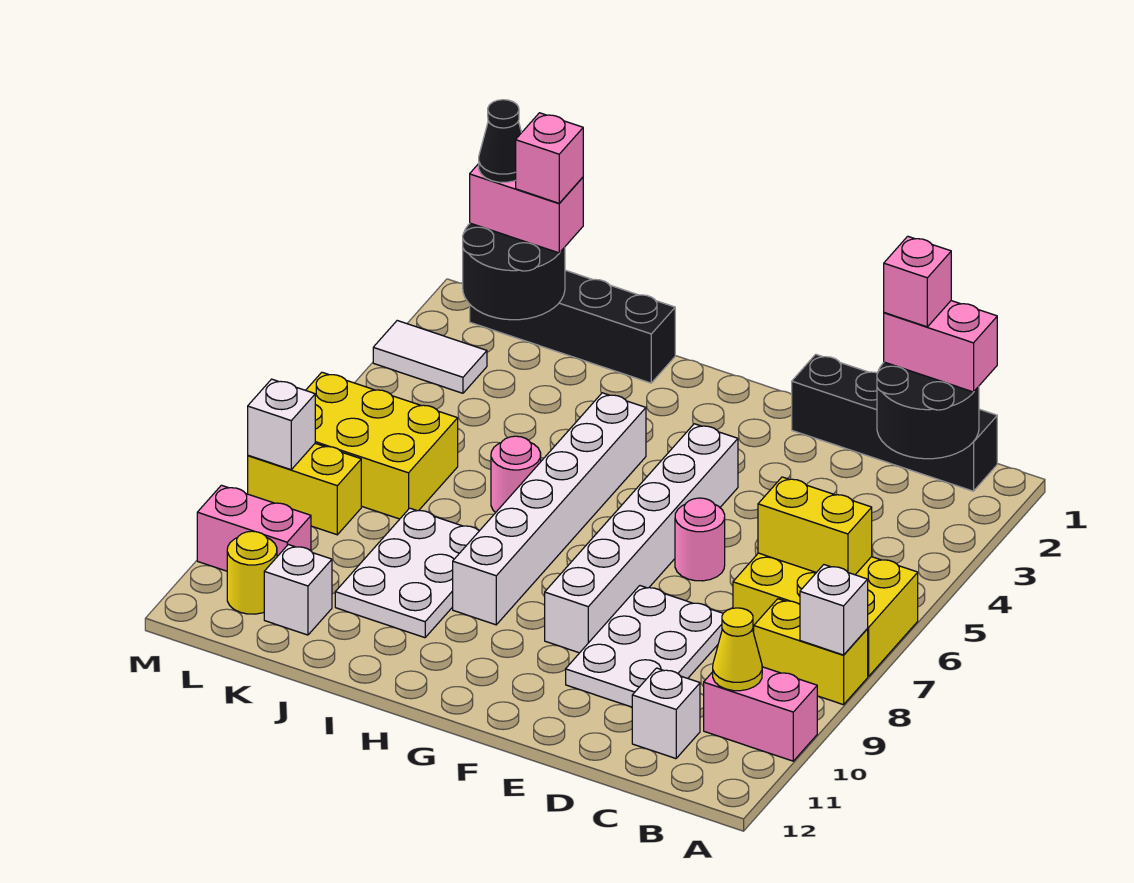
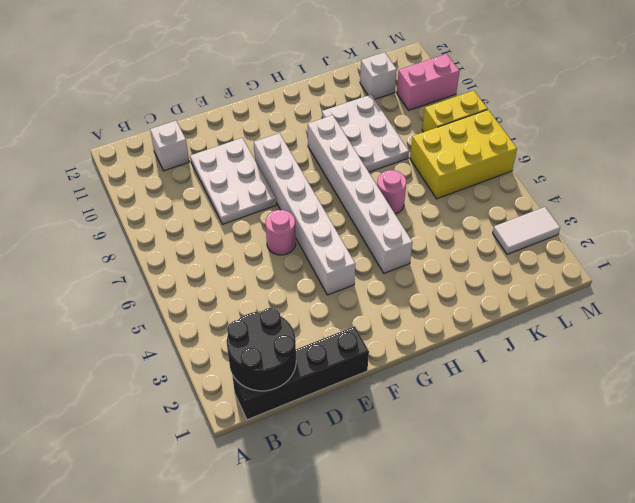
none -> yellow 2x3 brick [733,553,918,676]
none -> yellow 1x2 brick [754,599,868,705]
none -> pink 1x2 brick [704,667,817,761]

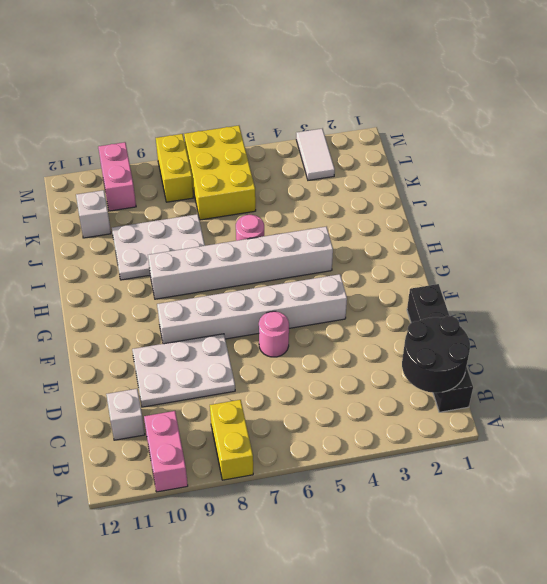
none -> yellow 2x3 brick [733,553,918,676]
none -> black 1x4 brick [470,270,675,383]
none -> yellow 1x1 round brick [227,531,277,614]

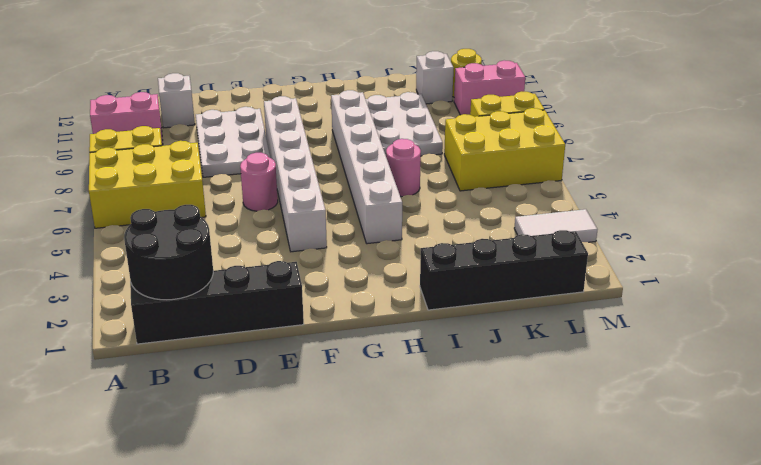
none -> white 1x1 brick [800,565,868,655]
none -> yellow 1x2 brick [758,477,872,575]
none -> yellow 1x1 cone [713,608,762,691]

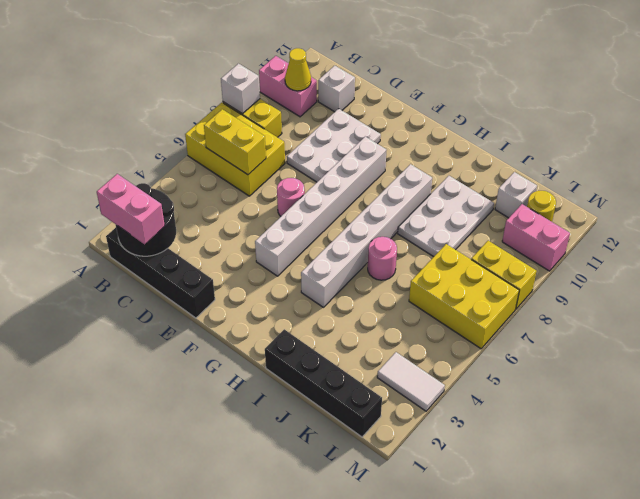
none -> black 2x2 round brick [463,223,565,320]
none -> white 1x1 brick [248,379,315,470]
none -> pink 1x2 brick [470,164,583,253]

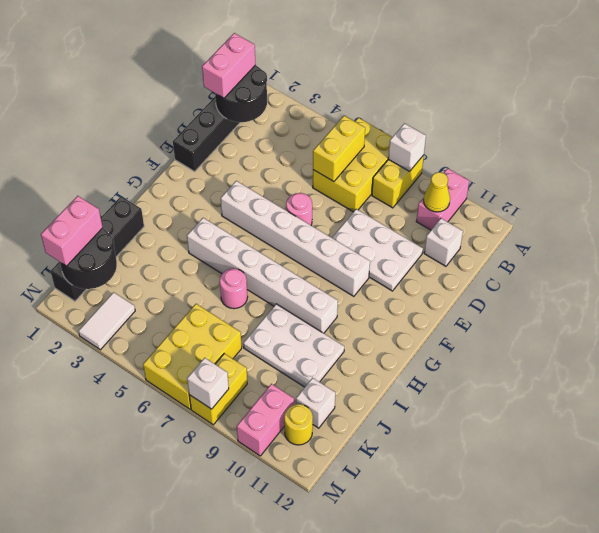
none -> pink 1x1 brick [884,236,951,327]
none -> pink 1x1 brick [516,113,583,203]
none -> black 1x1 cone [479,100,522,182]

